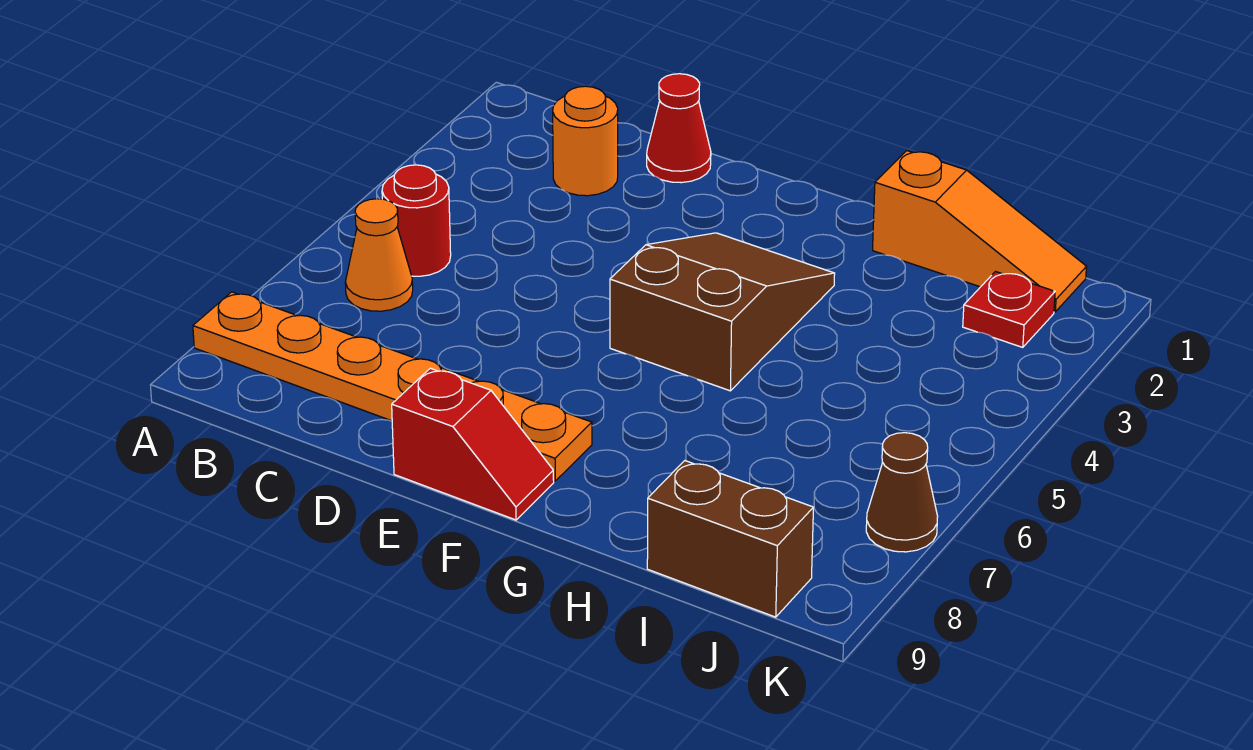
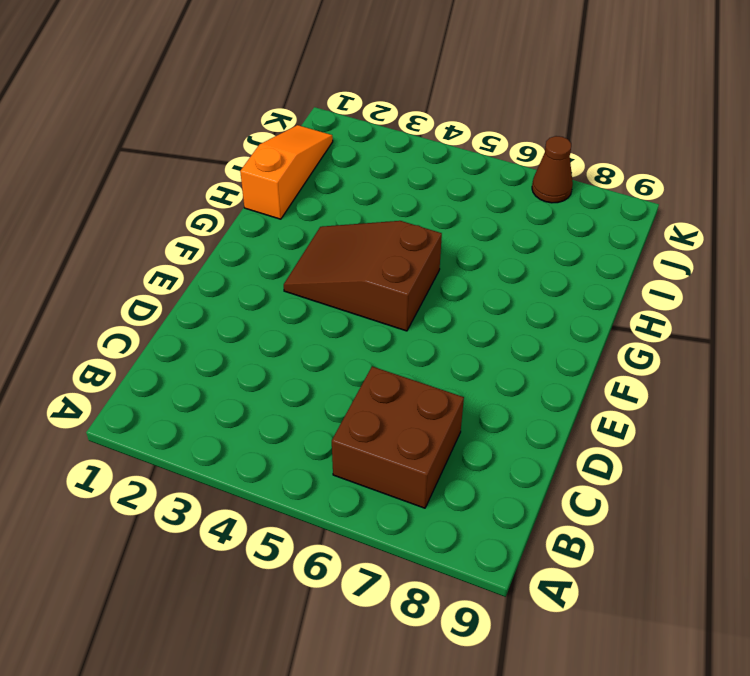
brown 2x2 brick [332,366,464,508] -> orange 1x1 cone [345,199,413,311]
none -> orange 1x6 plate [193,292,592,481]
none -> red 1x1 round brick [382,165,451,276]

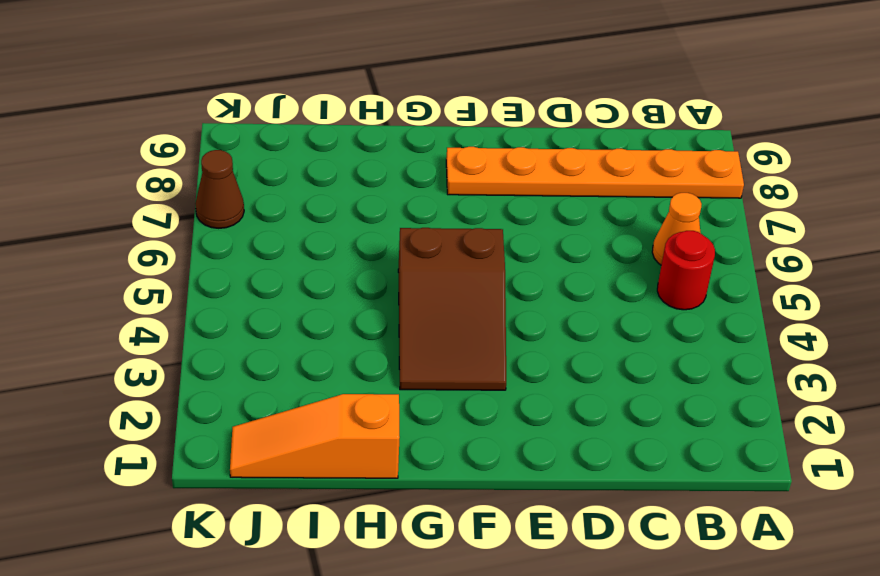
none -> orange 1x1 round brick [553,86,618,196]
none -> red 1x1 cone [647,74,711,183]

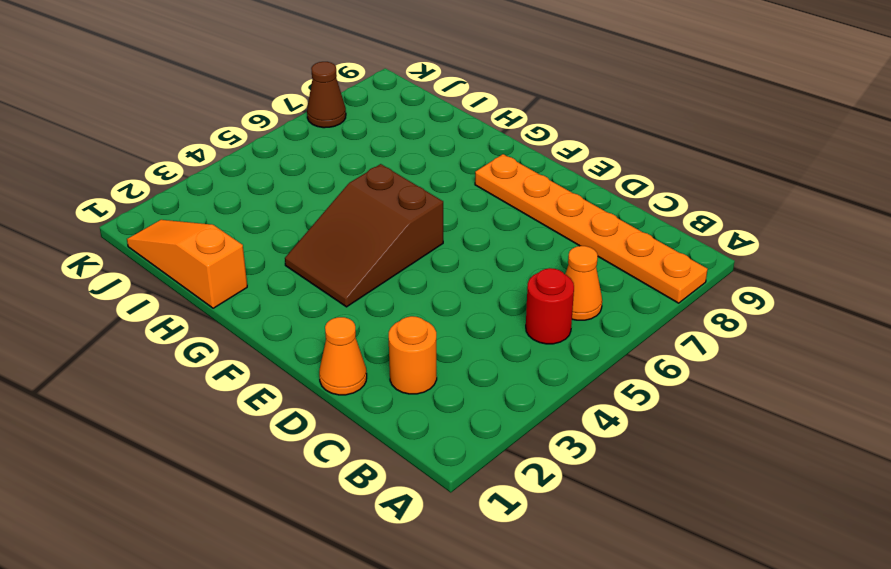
orange 1x1 cone [319,317,367,395] -> red 1x1 cone [647,74,711,183]
none -> red 1x2 slope [392,368,554,520]
none -> brown 1x2 brick [647,461,814,617]

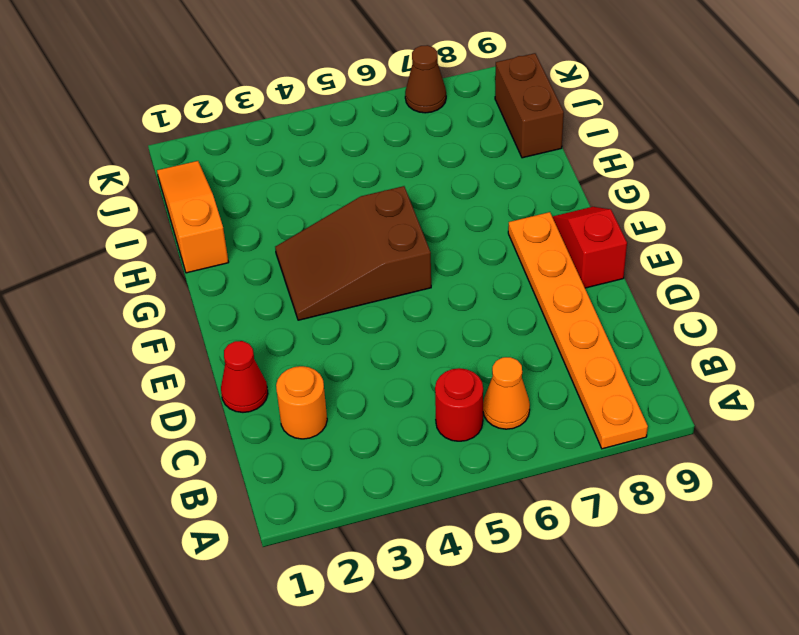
none -> red 1x1 plate [963,272,1055,347]

